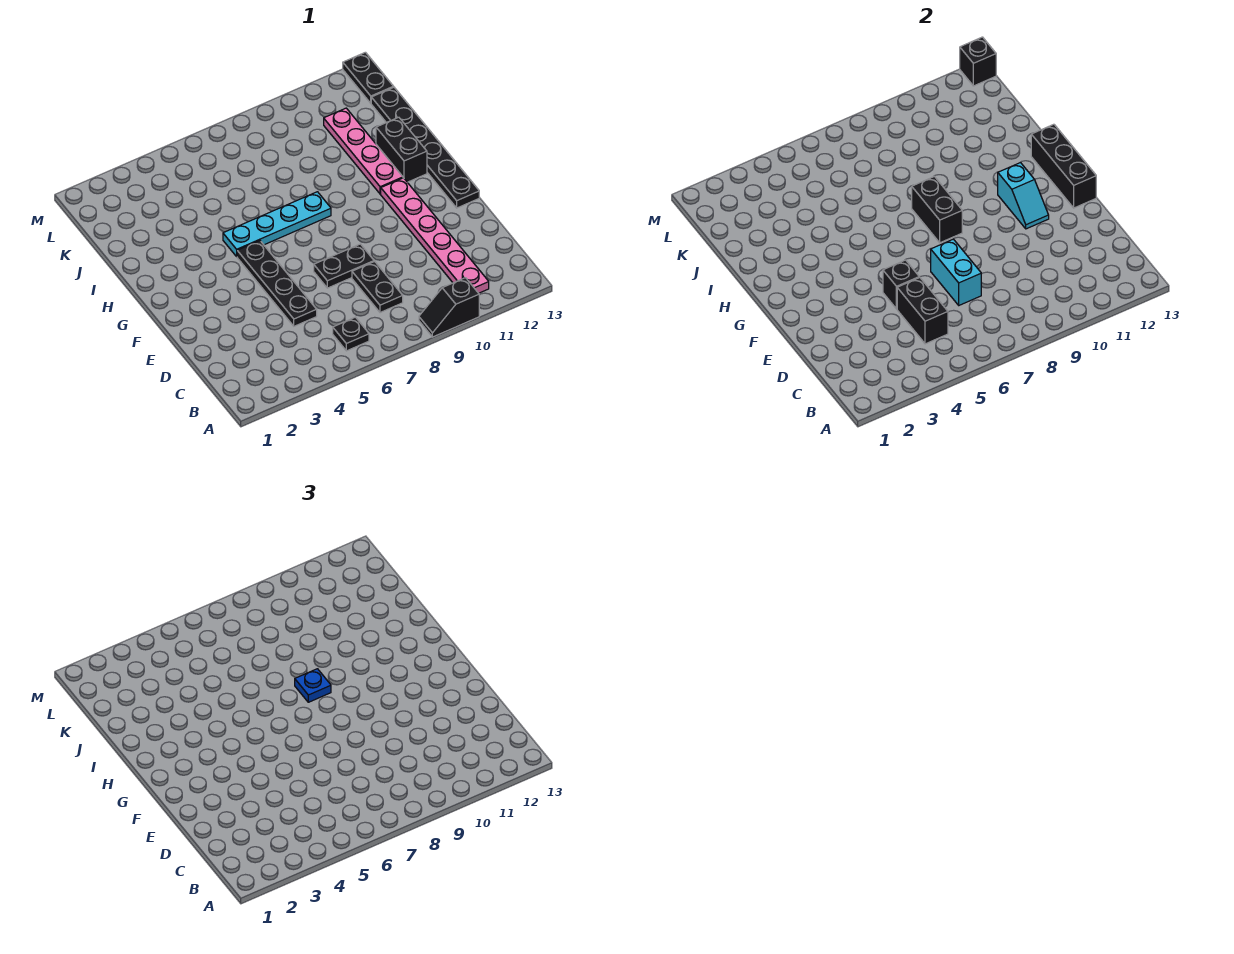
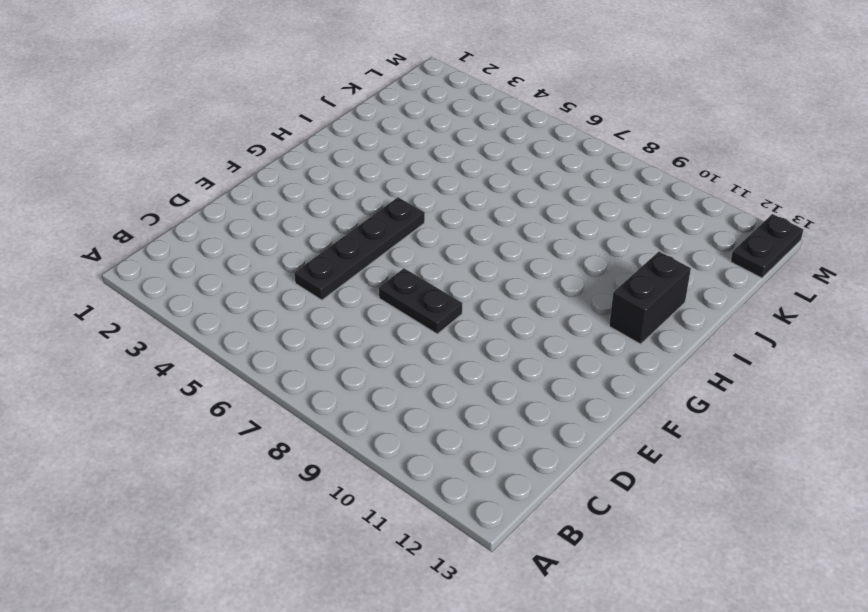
none -> black 1x2 slope [419,278,479,337]
none -> black 1x1 plate [333,317,369,351]
none -> pink 1x6 plate [381,178,489,293]

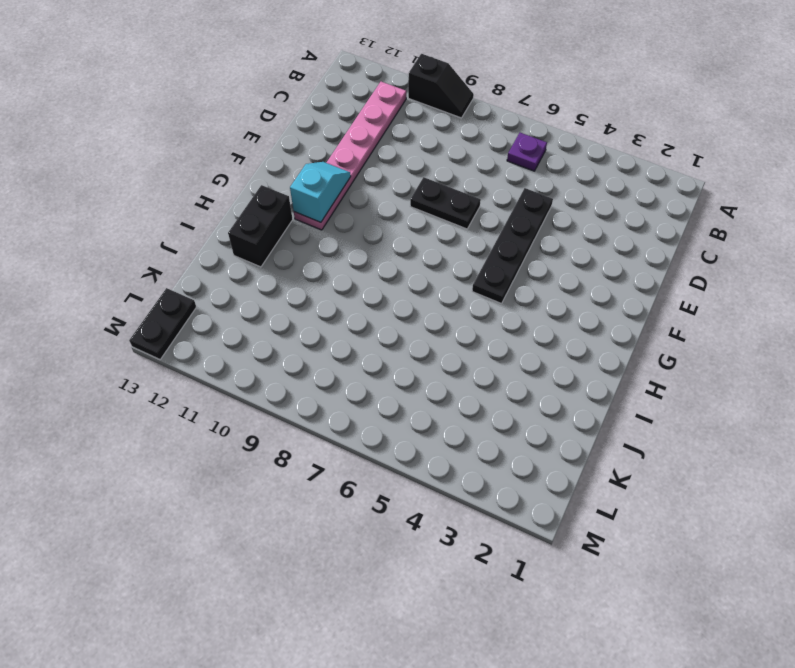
purple 1x1 plate [507,133,547,171] -> black 1x1 plate [333,317,369,351]
none -> black 1x2 plate [352,261,403,313]
none -> black 1x6 plate [371,87,479,208]
none -> cyan 1x4 plate [223,192,331,256]

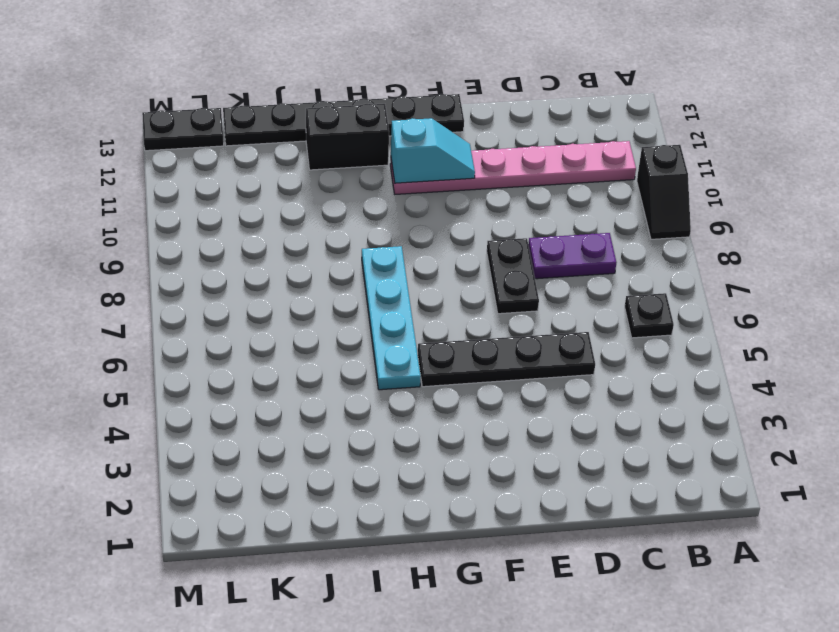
purple 1x2 plate [528,233,616,279] -> black 1x2 plate [352,261,403,313]
none -> pink 1x4 plate [324,108,403,194]
none -> black 1x2 brick [897,277,948,344]
none -> cyan 1x2 brick [931,239,981,305]

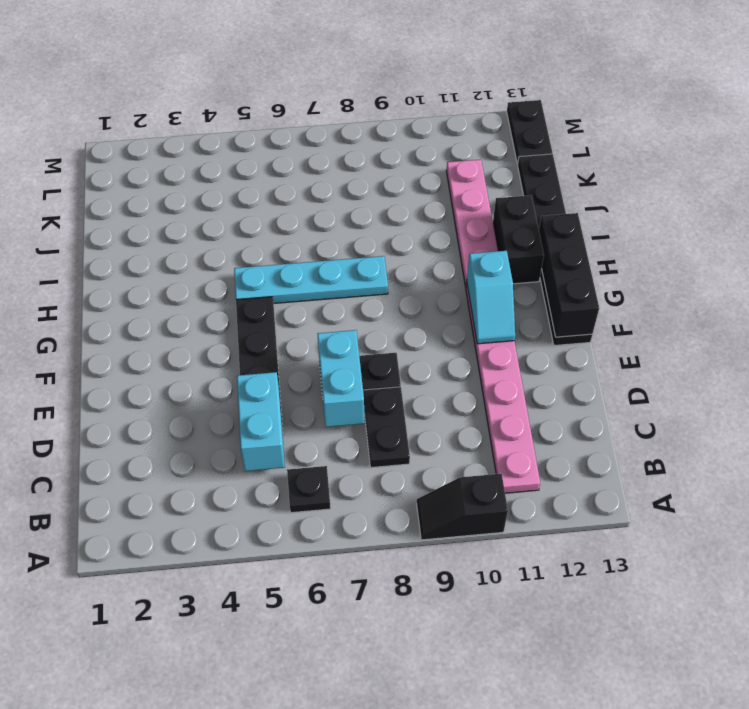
cyan 1x2 brick [237,372,285,471] -> black 1x2 brick [897,277,948,344]
none -> black 1x1 brick [883,260,919,309]
none -> black 1x2 brick [912,176,962,243]
none -> black 1x1 brick [960,37,996,86]

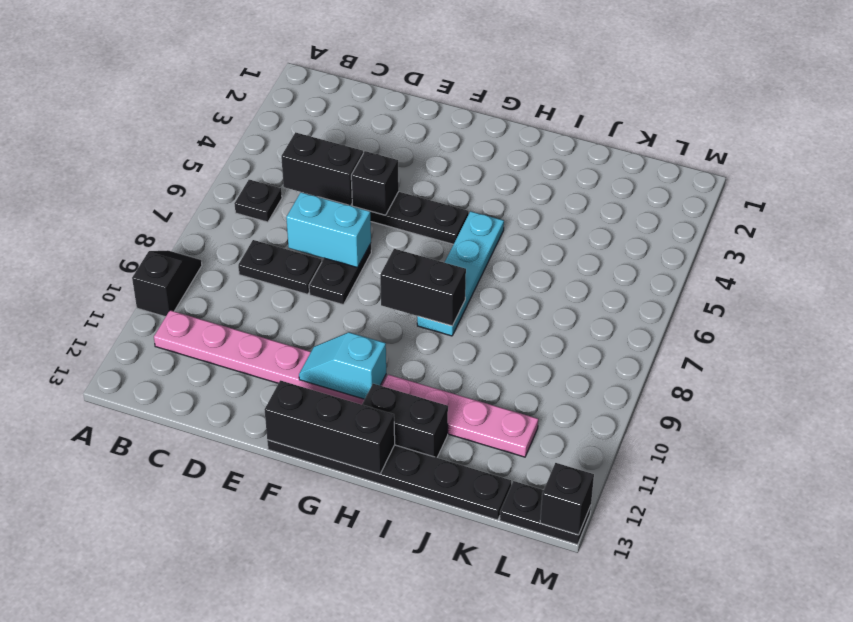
none -> blue 1x1 plate [295,669,331,702]

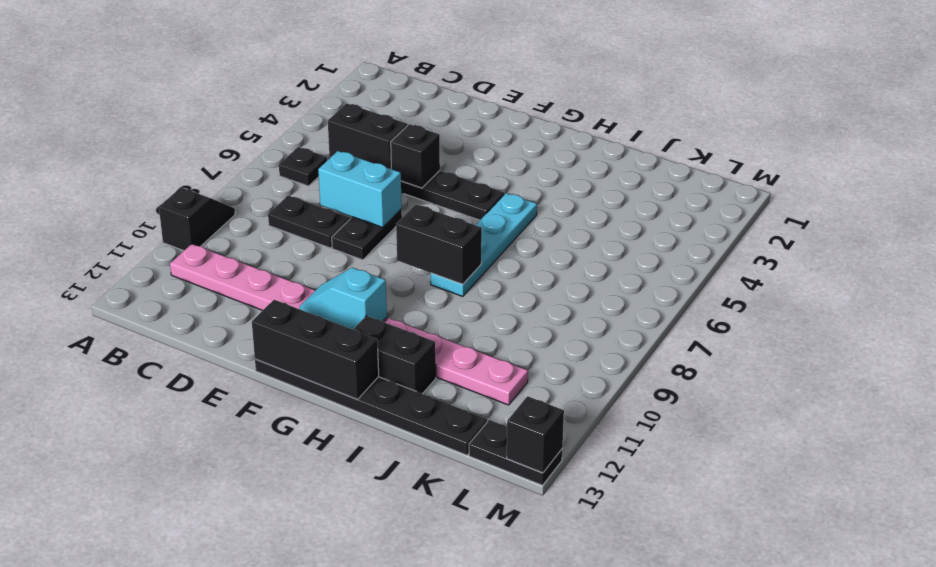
none -> blue 1x1 plate [295,669,331,702]

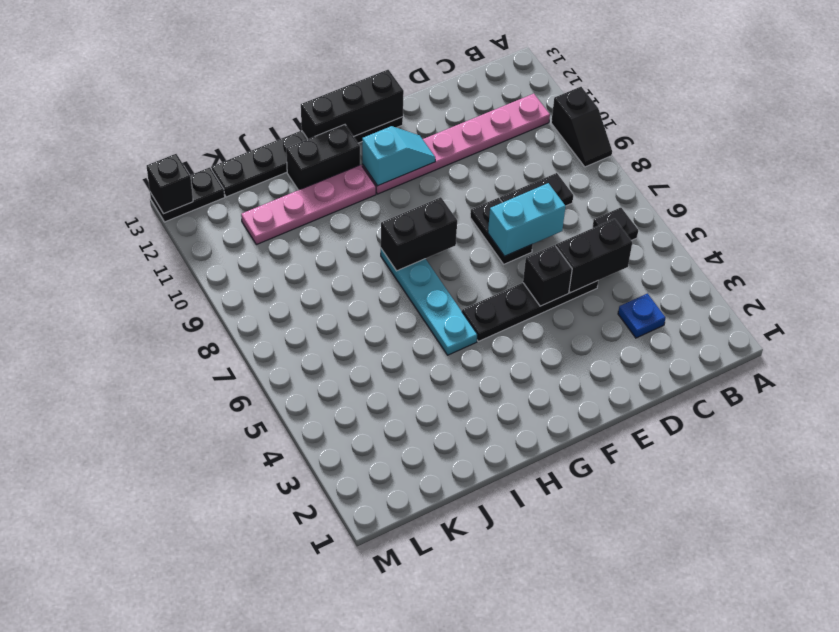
blue 1x1 plate [618,294,665,338] -> blue 1x1 plate moved to [295,669,331,702]

